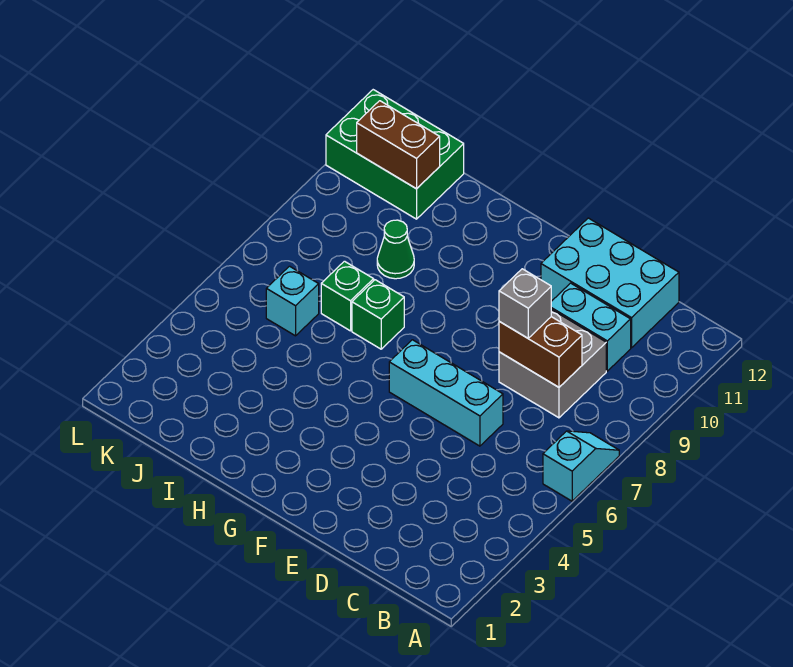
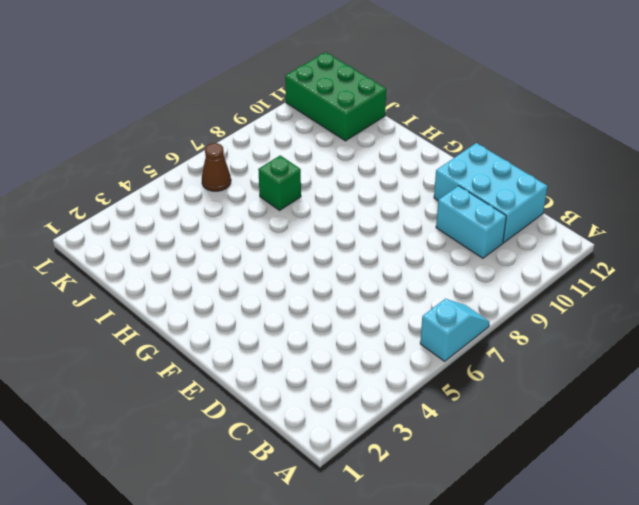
brown 1x1 cone [202,143,231,191] -> none
none -> grey 2x2 brick [499,309,606,418]
none -> cyan 1x3 brick [389,340,503,446]
none -> green 1x1 brick [352,280,404,349]

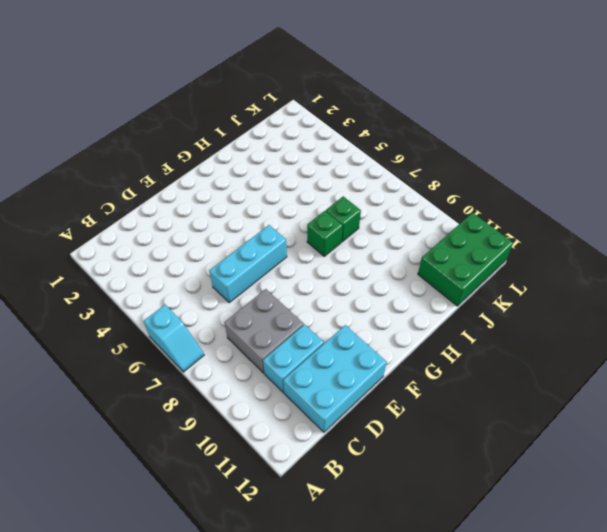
none -> green 1x1 cone [377,220,414,279]
none -> cyan 1x1 brick [266,266,319,336]
none -> brown 1x2 brick [499,317,582,387]

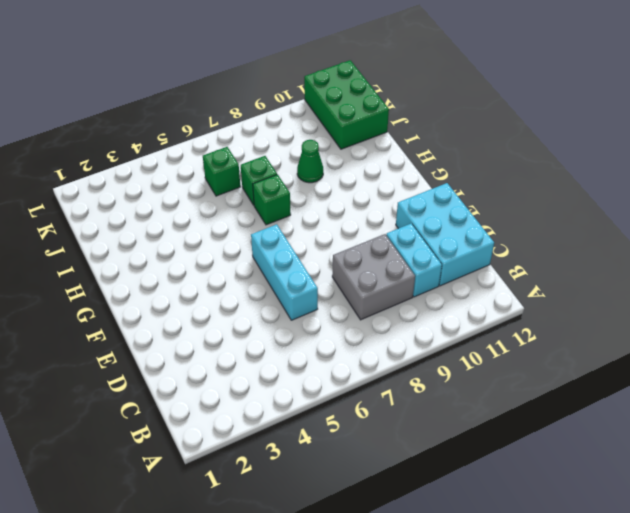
green 1x1 brick [203,147,240,196] -> cyan 1x1 brick [266,266,319,336]
none -> cyan 1x2 slope [543,431,619,501]
none -> brown 1x2 brick [499,317,582,387]
none -> brown 1x2 brick [357,101,440,189]

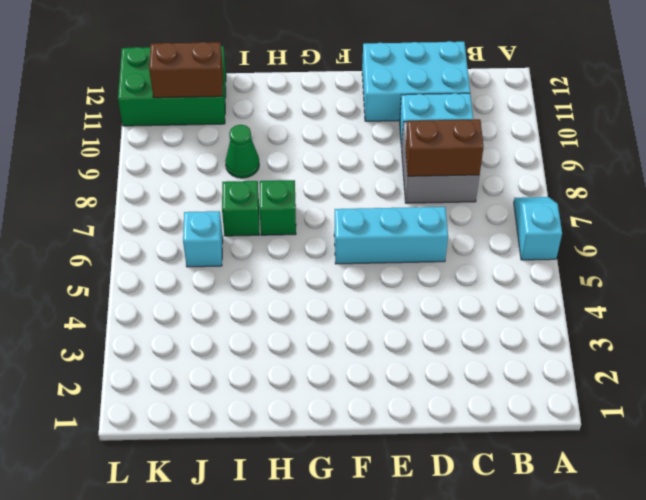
none -> grey 1x1 brick [499,269,551,338]

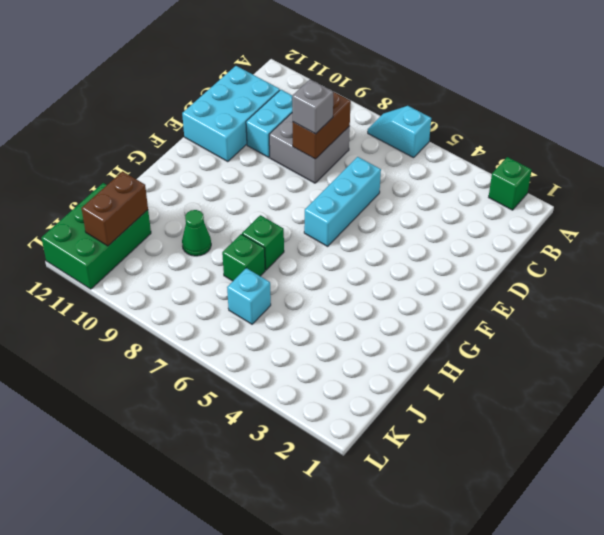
green 1x1 brick [489,157,532,210] -> none

